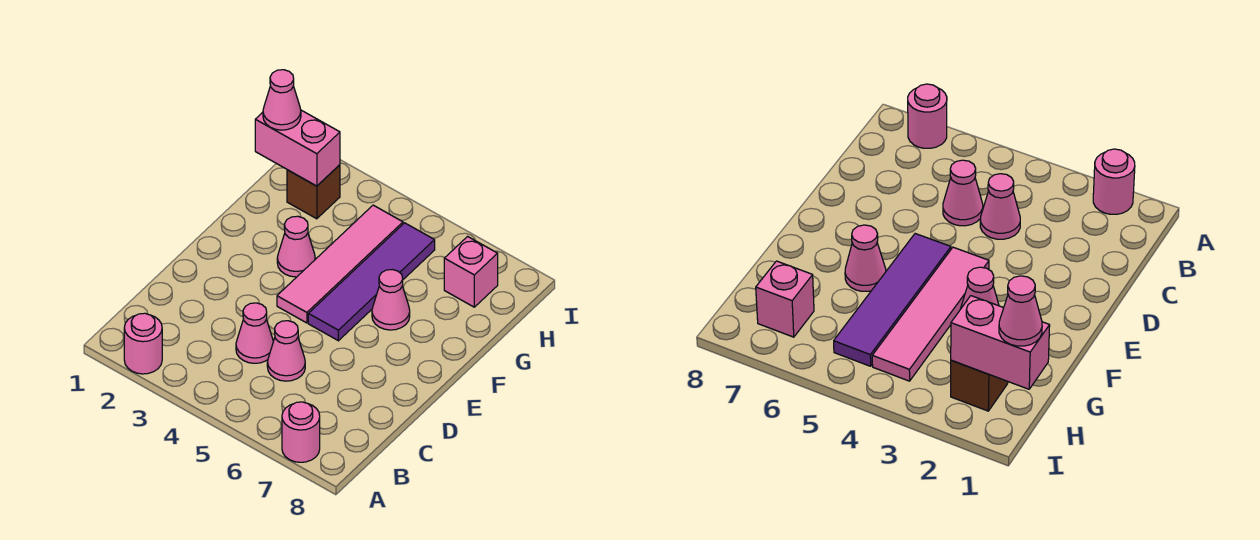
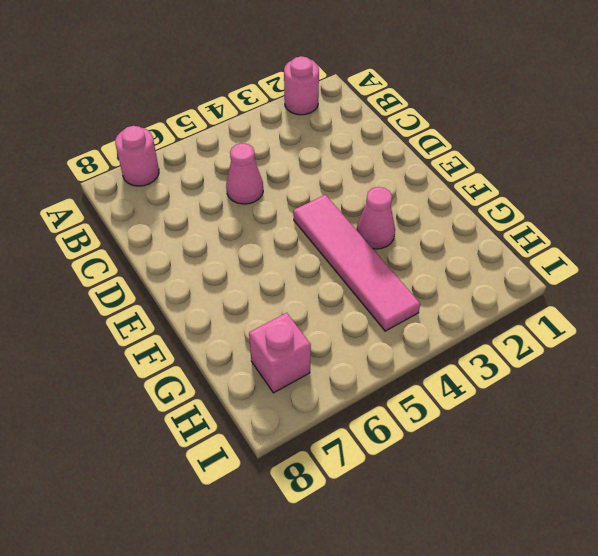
none -> pink 1x1 cone [236,303,273,363]
none -> purple 1x4 tile [308,223,435,341]
none -> pink 1x1 cone [372,269,410,330]

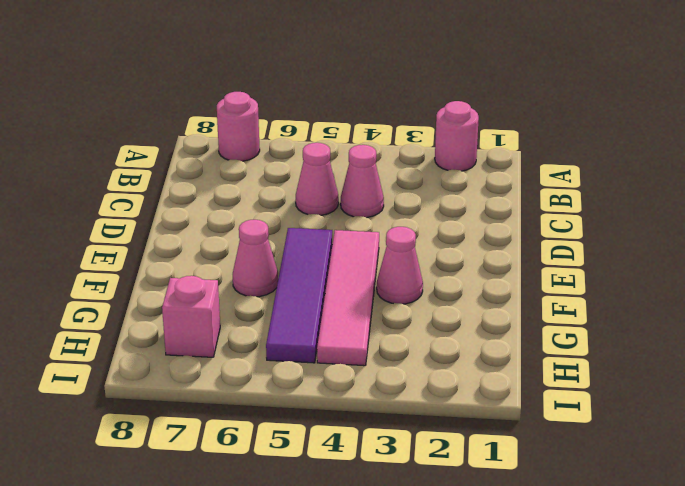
none -> brown 1x1 brick [287,165,340,219]
none -> pink 1x2 brick [255,110,340,186]
none -> pink 1x1 cone [263,70,301,130]

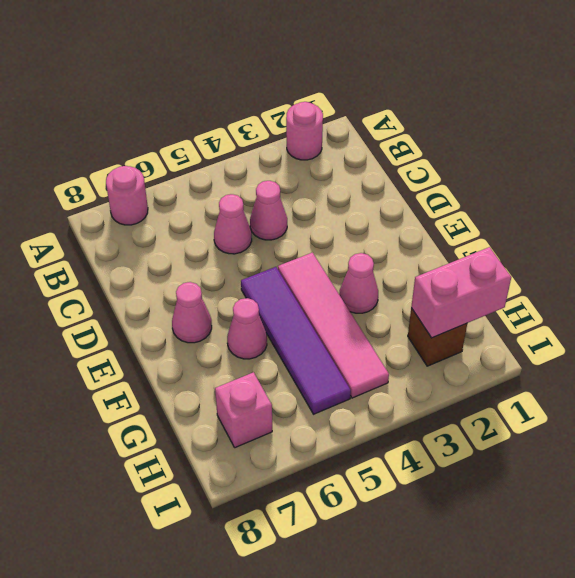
pink 1x1 cone [172,282,212,343] -> pink 1x1 cone moved to [263,70,301,130]

